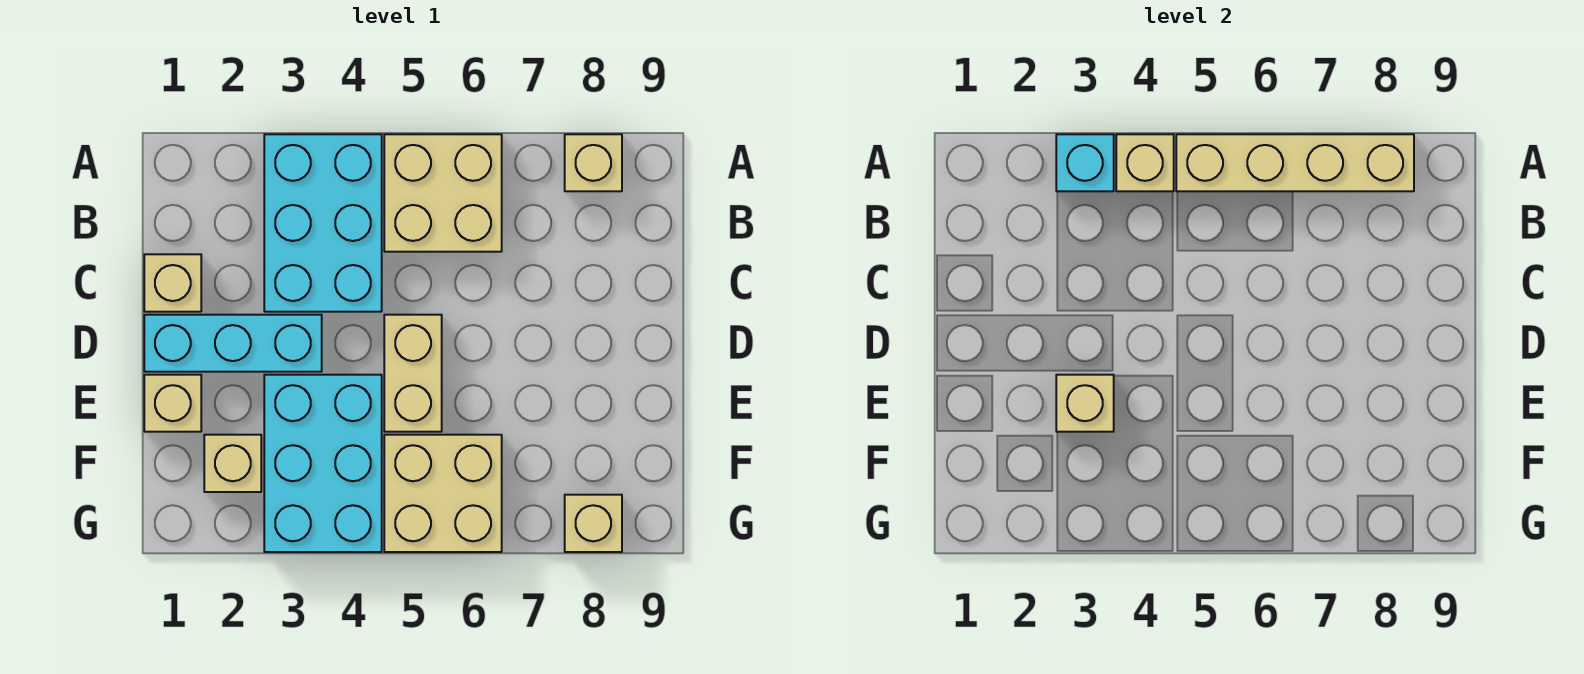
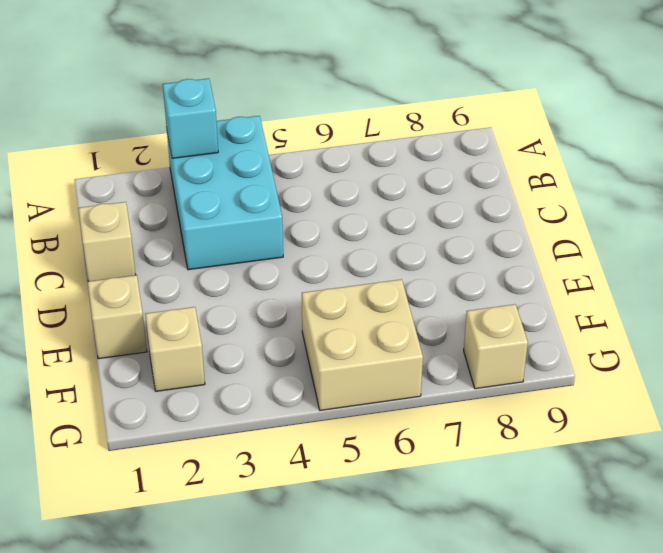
none -> tan 2x2 brick [384,134,502,252]
none -> tan 1x1 brick [565,134,622,191]
none -> cyan 1x3 brick [144,315,322,372]

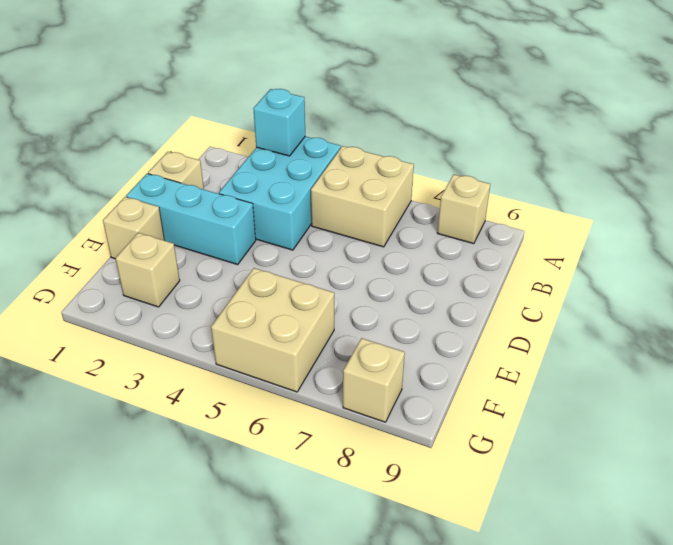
none -> tan 1x2 brick [384,315,442,432]
none -> cyan 2x3 brick [264,375,382,552]
none -> tan 1x1 brick [1116,134,1174,191]

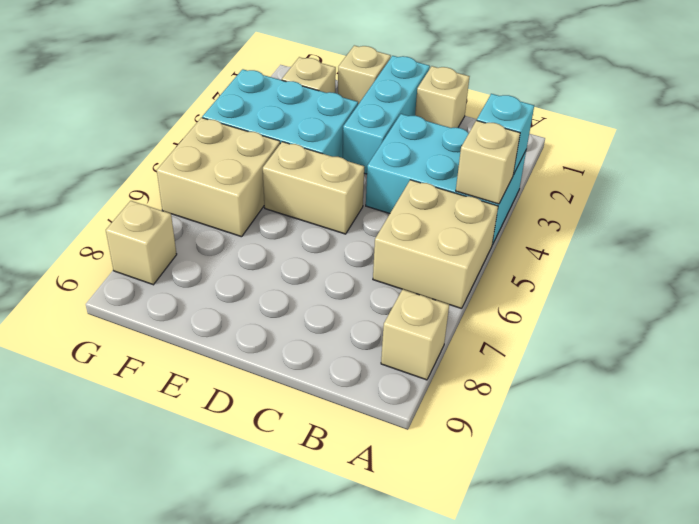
none -> tan 1x4 brick [1176,134,1414,191]
none -> tan 1x1 brick [1056,375,1114,432]

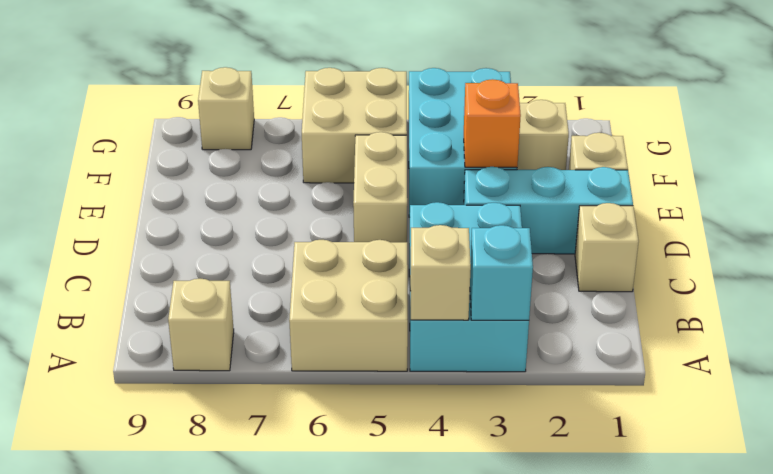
orange 1x1 brick [464,79,521,168] -> tan 1x1 brick [1056,375,1114,432]
none -> tan 1x4 brick [1176,134,1414,191]

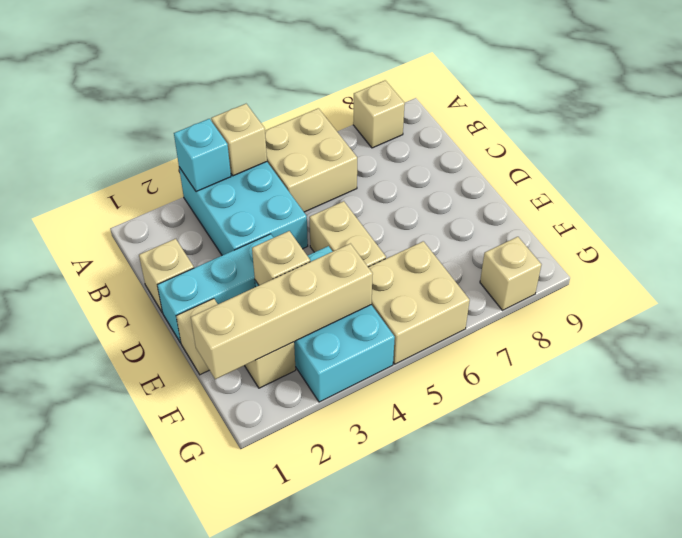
tan 1x4 brick [191,244,373,379] -> tan 1x4 brick moved to [1176,134,1414,191]

